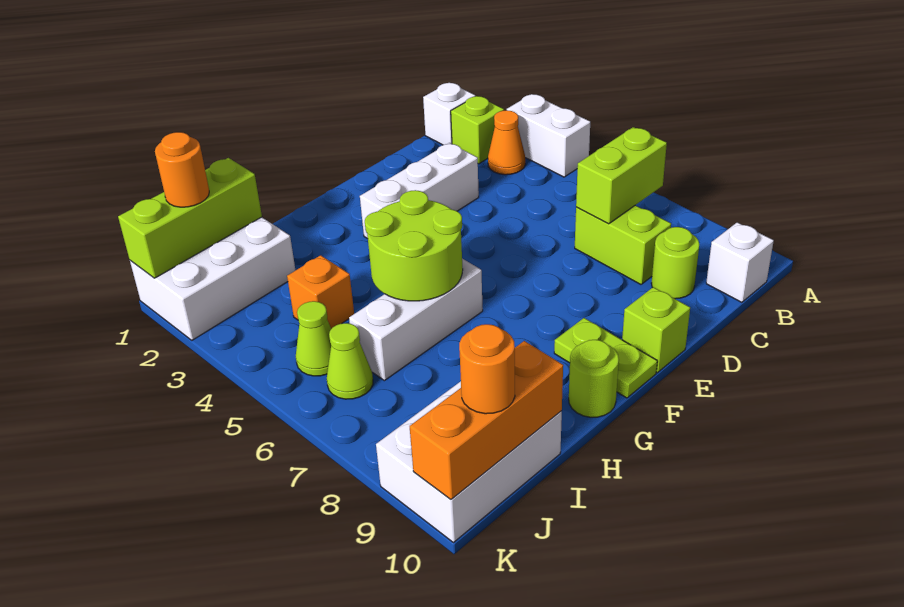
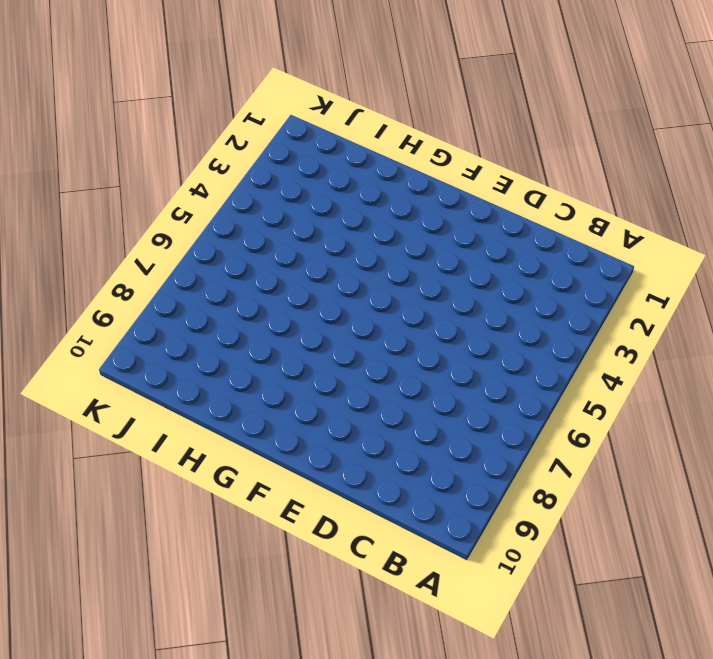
none -> white 1x2 brick [507,94,590,177]
none -> white 1x1 brick [423,83,475,145]
none -> lime 1x1 brick [451,96,504,164]

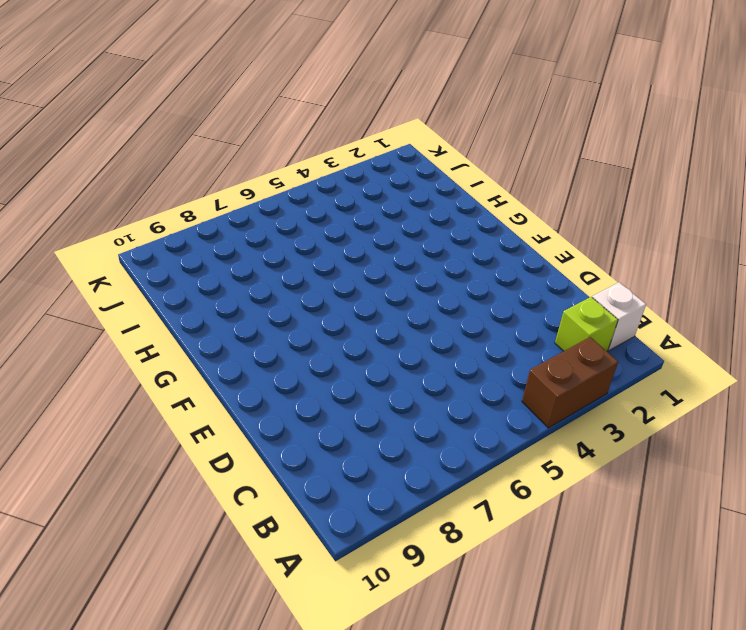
brown 1x2 brick [522,337,618,428] -> white 1x2 brick [507,94,590,177]
none -> orange 1x1 cone [488,110,525,175]
none -> white 1x1 brick [706,222,774,302]
none -> lime 1x2 brick [575,205,671,284]

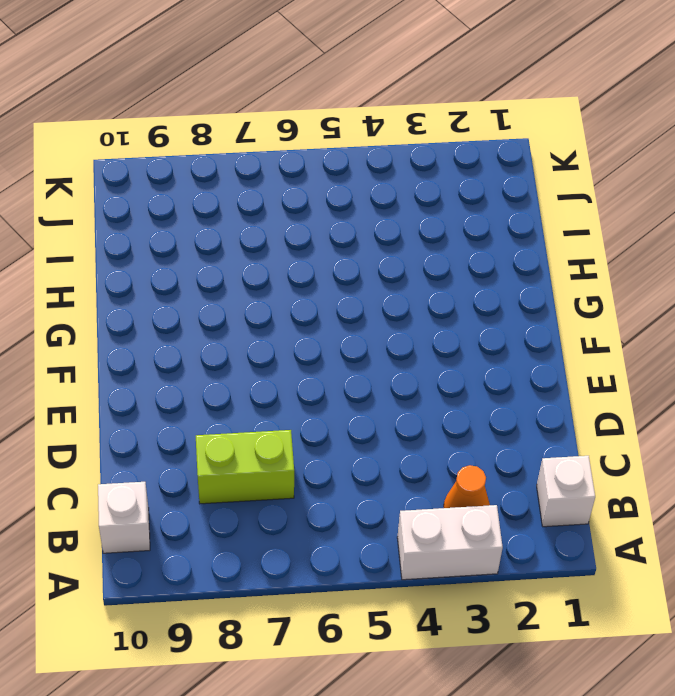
none -> lime 1x1 brick [451,96,504,164]
none -> lime 1x1 round brick [651,227,700,299]
none -> white 1x3 brick [360,143,479,239]

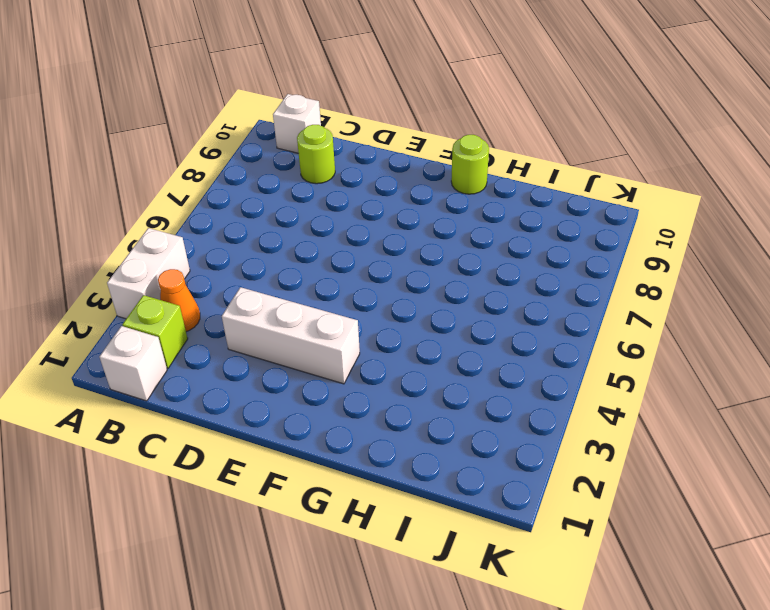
none -> lime 1x2 brick [575,205,671,284]
none -> lime 1x1 brick [622,287,690,373]
none -> lime 1x2 plate [554,318,657,398]

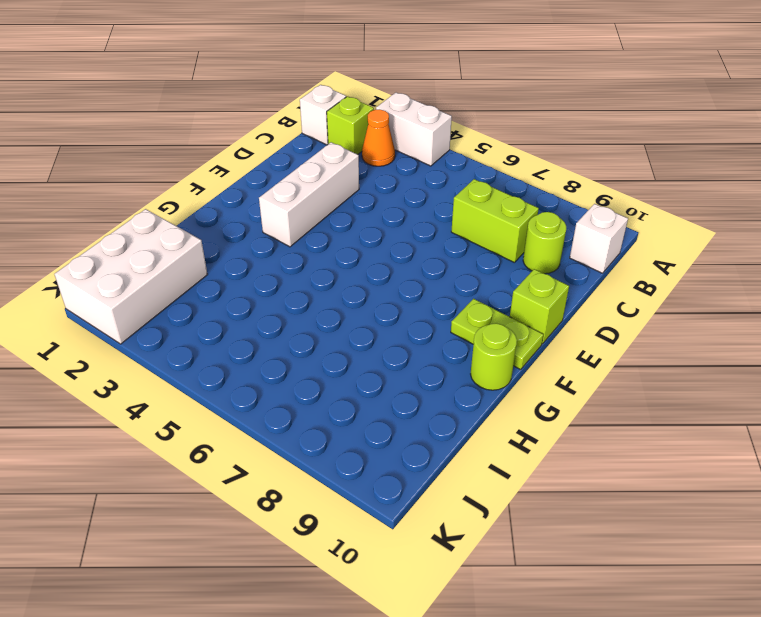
none -> white 1x3 brick [349,259,483,381]
none -> orange 1x1 brick [287,255,354,329]
none -> white 2x3 brick [376,381,562,542]

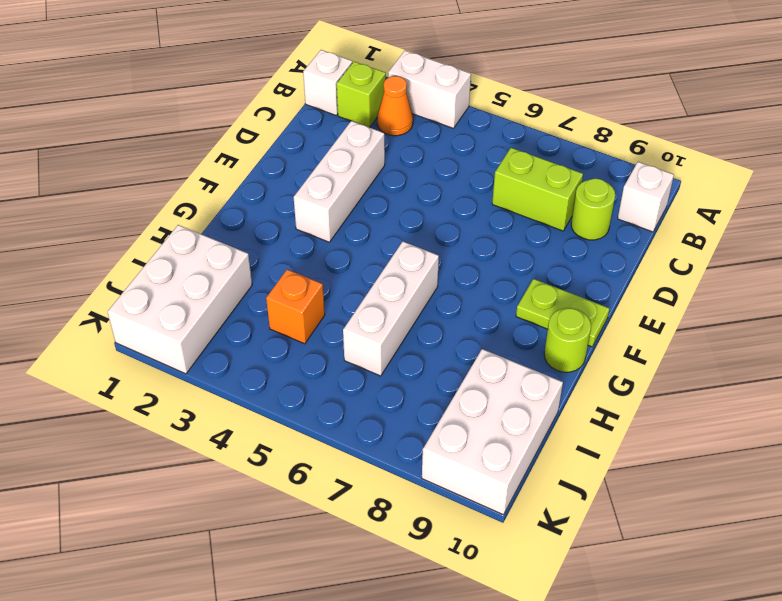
none -> lime 1x1 brick [622,287,690,373]
none -> lime 1x1 cone [296,301,331,376]
none -> lime 1x1 cone [327,323,373,399]

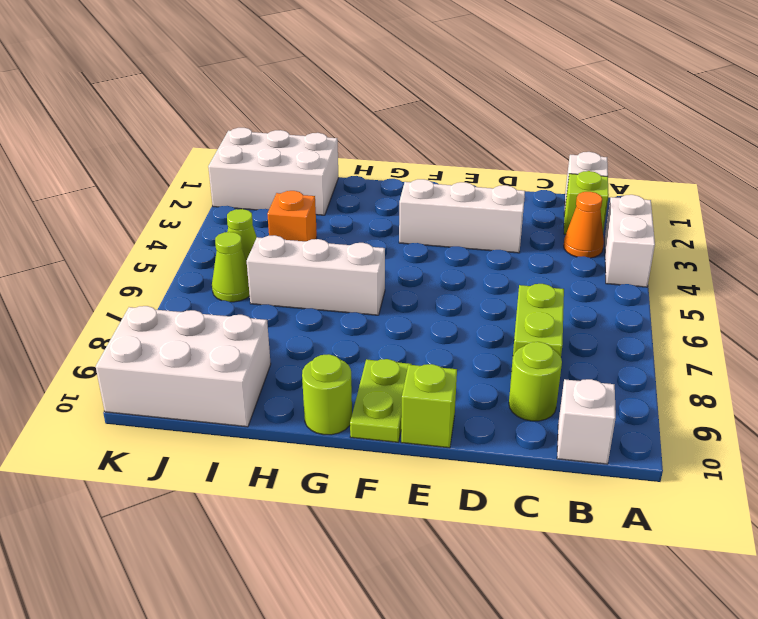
none -> lime 1x2 brick [576,127,667,224]
none -> lime 2x2 round brick [365,190,463,301]
none -> lime 1x3 brick [118,158,262,278]

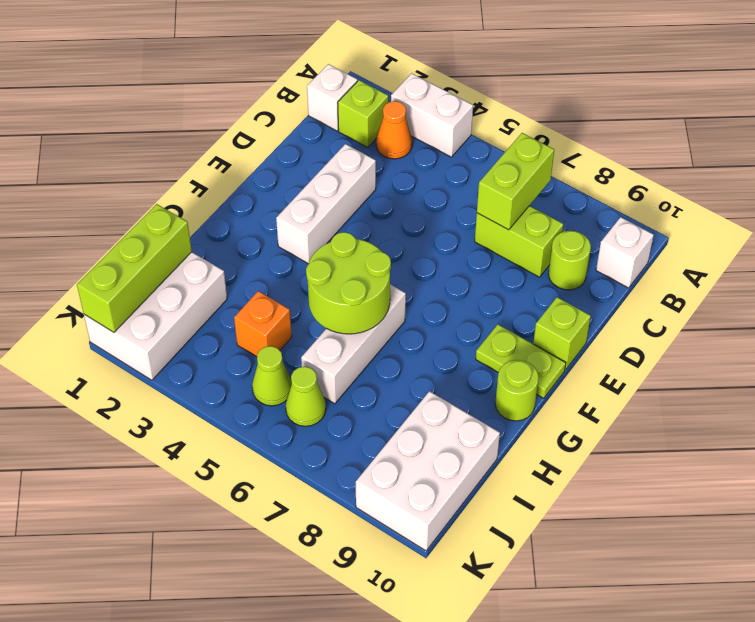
none -> orange 1x3 brick [410,341,563,499]
none -> orange 1x1 round brick [155,132,209,207]
none -> orange 1x1 round brick [459,324,515,414]

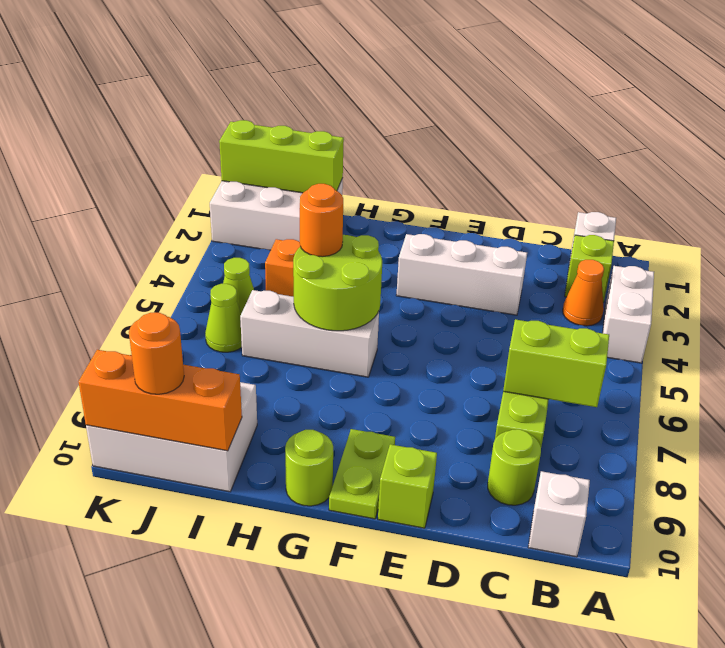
orange 1x1 round brick [300,184,343,257] -> orange 1x1 round brick moved to [155,132,209,207]

